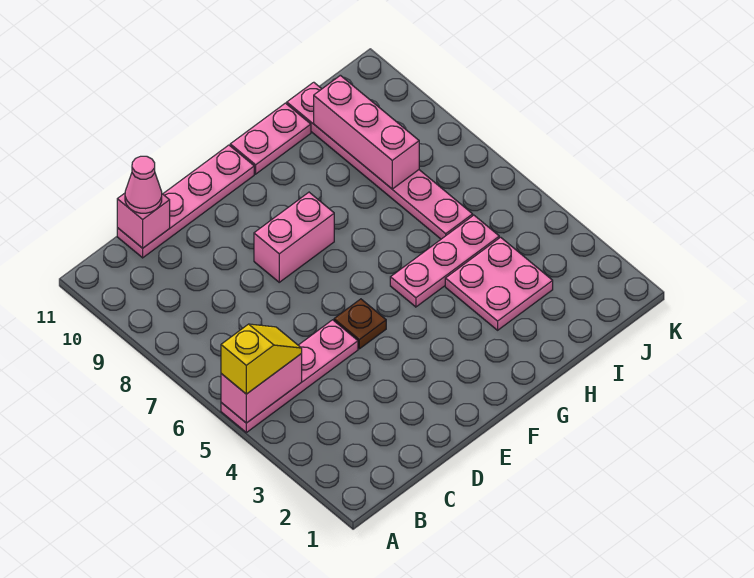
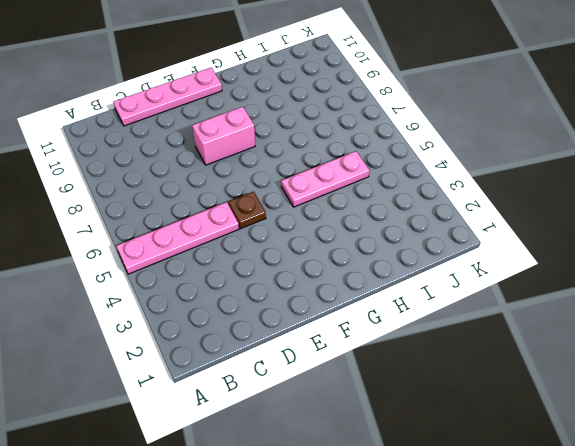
none -> pink 1x2 plate [230,103,311,174]
none -> pink 2x2 plate [445,237,553,330]
none -> pink 1x6 plate [287,82,473,239]

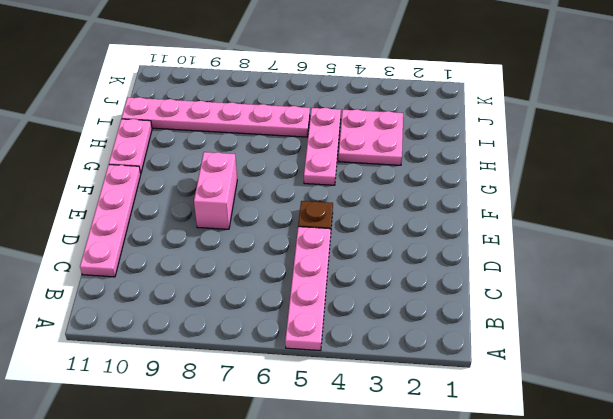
none -> pink 1x2 brick [221,354,302,423]
none -> pink 1x1 brick [117,193,170,248]
none -> pink 1x3 brick [314,75,419,189]

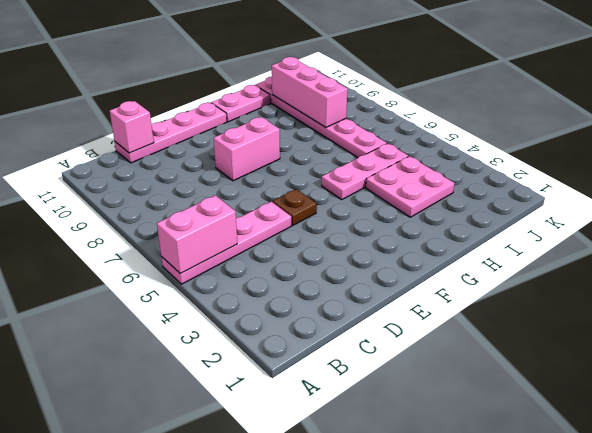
none -> yellow 1x2 slope [221,324,302,394]
none -> pink 1x1 cone [125,156,162,213]

